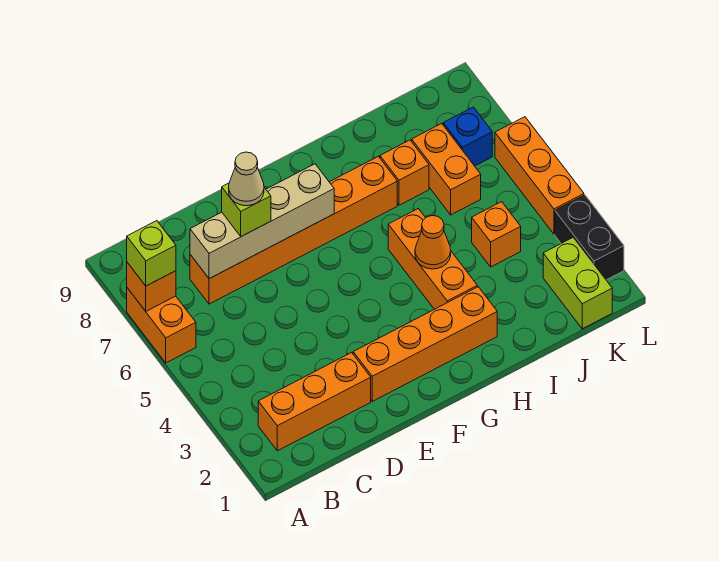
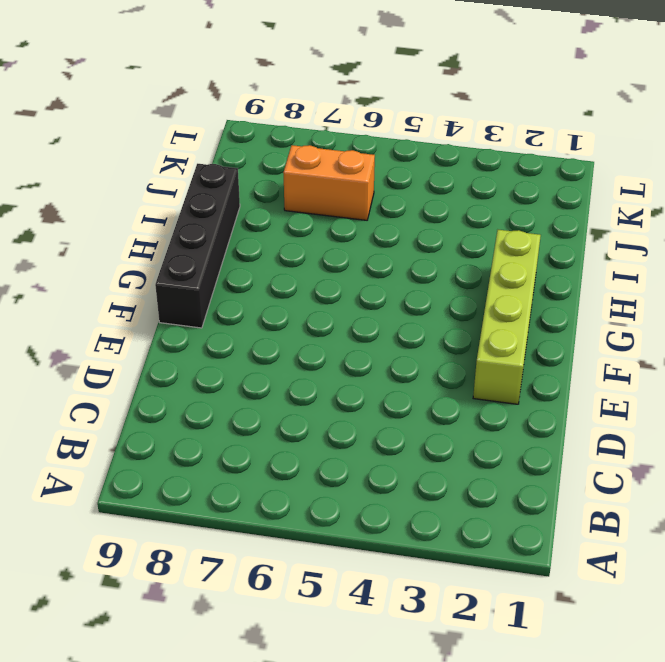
lime 1x4 brick [473,230,541,404] -> orange 1x4 brick [353,287,497,401]
black 1x4 brick [155,164,240,328] -> none
none -> orange 1x2 brick [127,288,196,363]
none -> orange 1x3 brick [258,353,371,451]
none -> orange 1x6 brick [190,156,397,304]

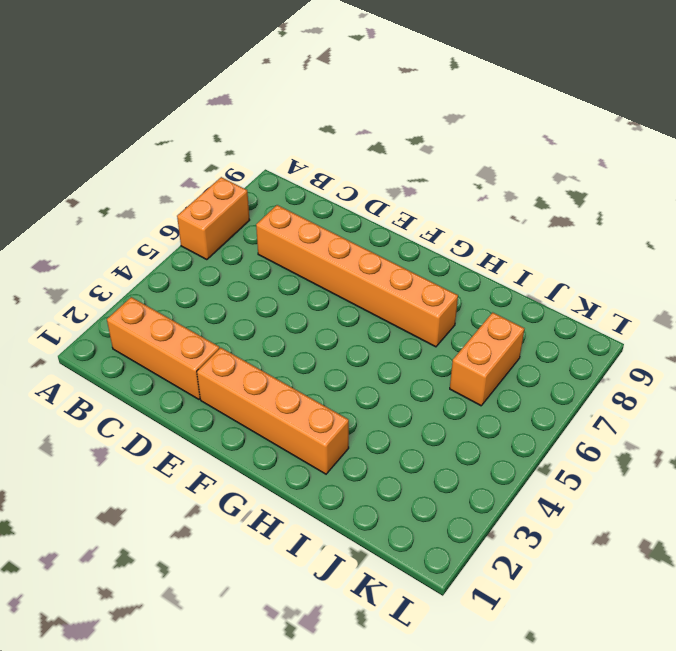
none -> orange 1x3 brick [388,209,477,309]
none -> orange 1x1 brick [380,140,429,205]
none -> orange 1x1 brick [472,202,521,267]

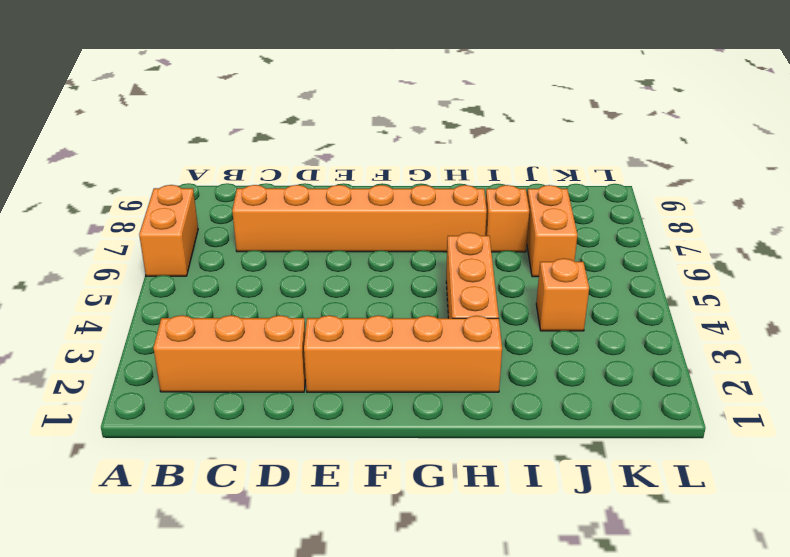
none -> lime 1x2 brick [543,238,612,329]
none -> blue 1x1 brick [443,107,492,166]
none -> black 1x2 brick [555,195,624,280]

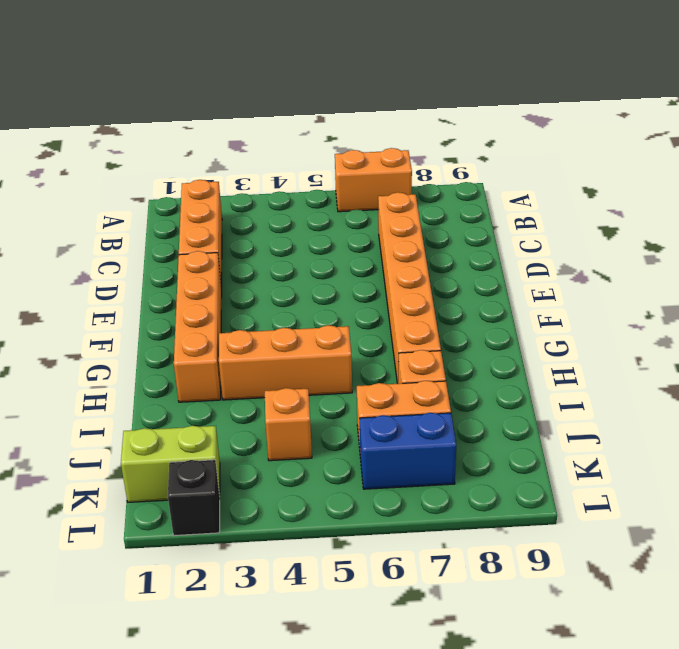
blue 1x2 brick [360,413,456,489] -> blue 1x1 brick [443,107,492,166]
black 1x1 brick [168,460,220,536] -> black 1x2 brick [555,195,624,280]
none -> orange 1x3 brick [495,117,584,234]
none -> orange 1x1 brick [127,262,176,311]
none -> tan 1x4 brick [190,164,334,279]

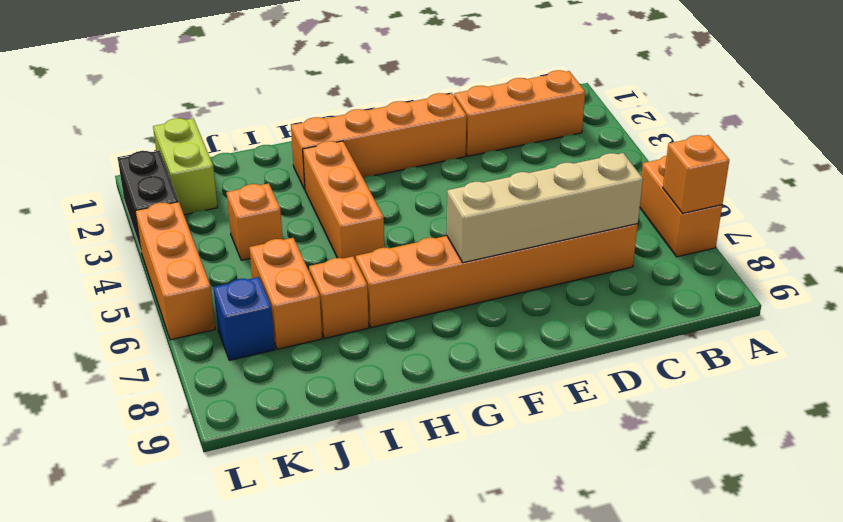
none -> orange 1x1 cone [415,216,451,269]
none -> lime 1x1 brick [127,221,176,286]
none -> lime 1x1 brick [222,183,271,237]

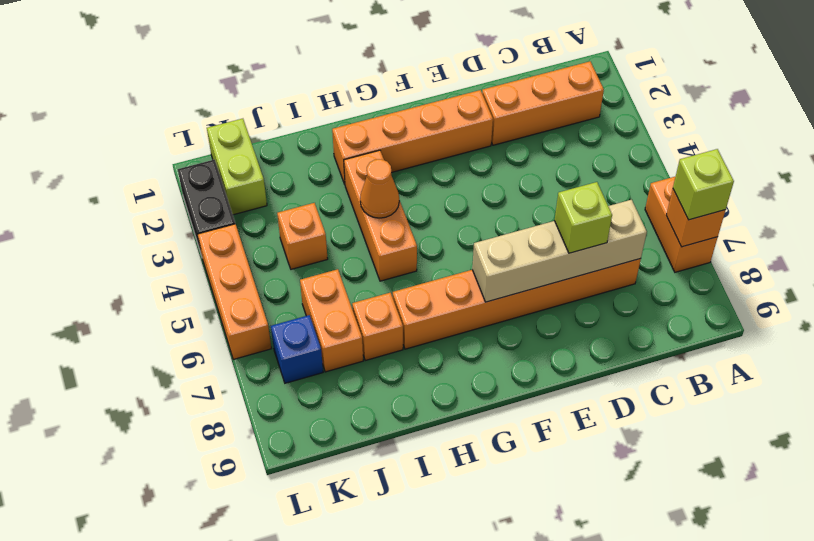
none -> tan 1x1 cone [229,152,264,206]

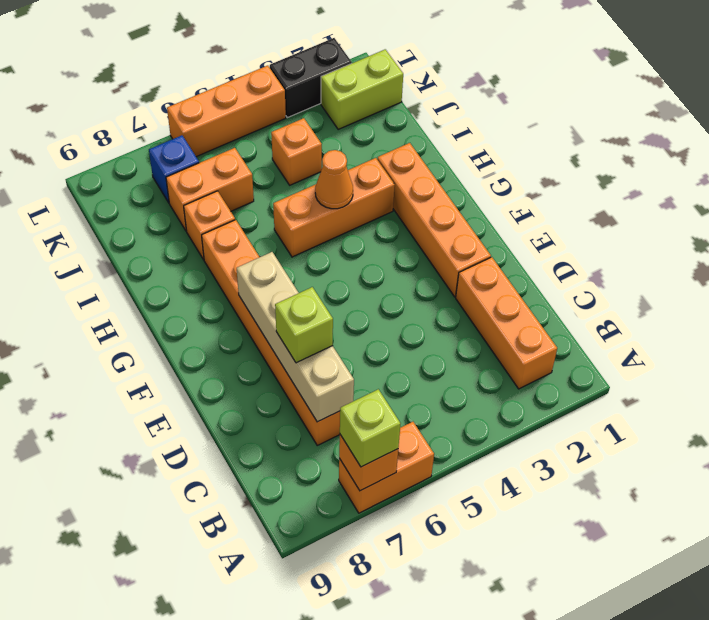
none -> tan 1x1 cone [229,152,264,206]

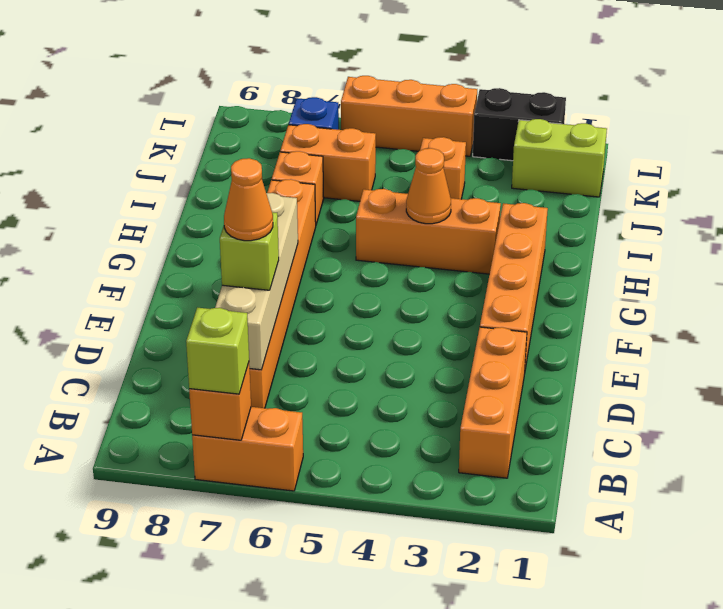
orange 1x1 cone [224,158,273,241] -> tan 1x1 cone [229,152,264,206]

